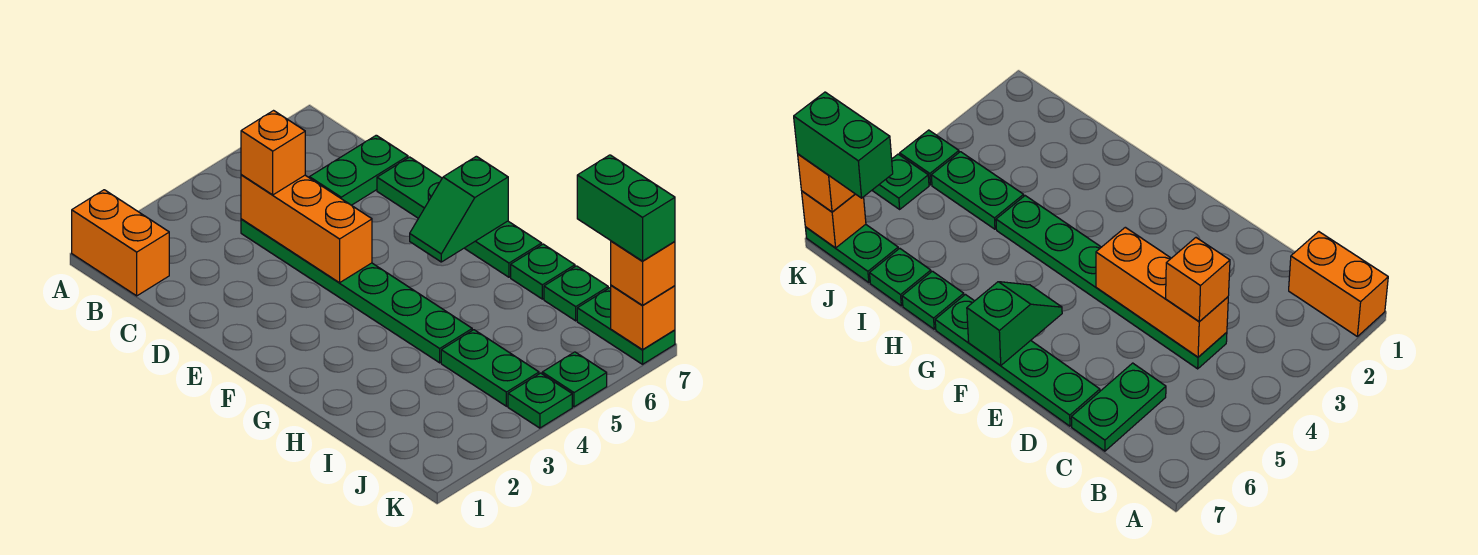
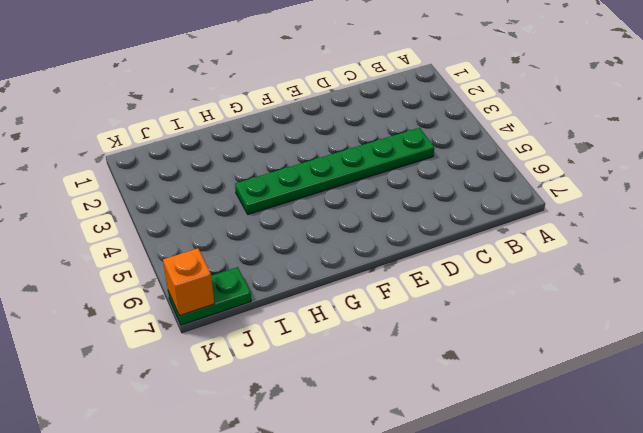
none -> orange 1x2 brick [72,190,169,296]
none -> green 1x2 plate [309,135,408,205]
none -> green 1x4 plate [377,157,542,277]

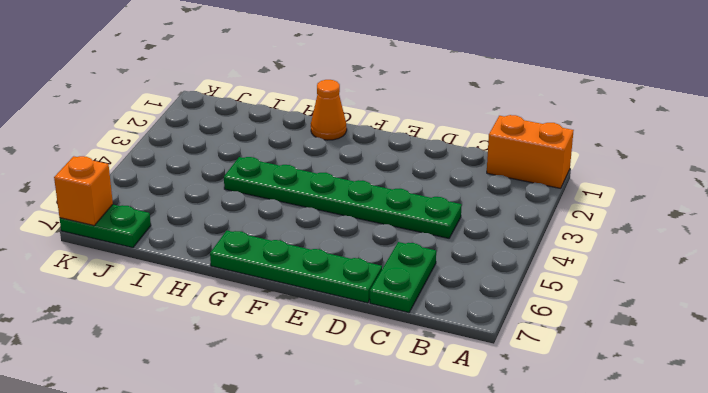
orange 1x1 cone [311,80,347,140] -> none
none -> green 1x1 plate [511,244,575,299]
none -> green 1x2 plate [441,330,539,406]
none -> green 1x1 plate [544,266,608,321]

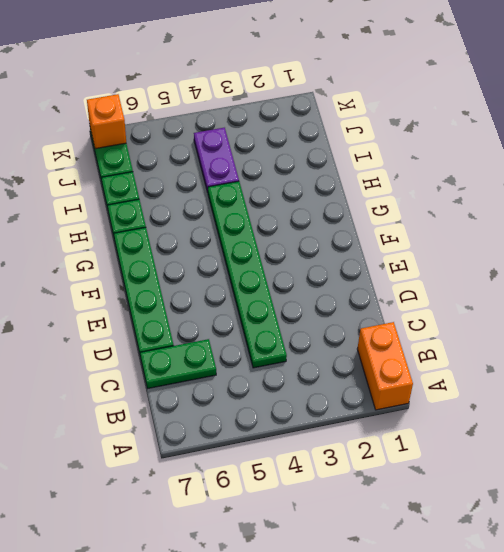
purple 1x2 plate [194,128,239,192] -> green 1x2 plate [441,330,539,406]
none -> green 1x1 plate [508,373,572,428]
none -> green 1x1 plate [542,352,607,407]
none -> orange 1x3 brick [241,175,372,283]

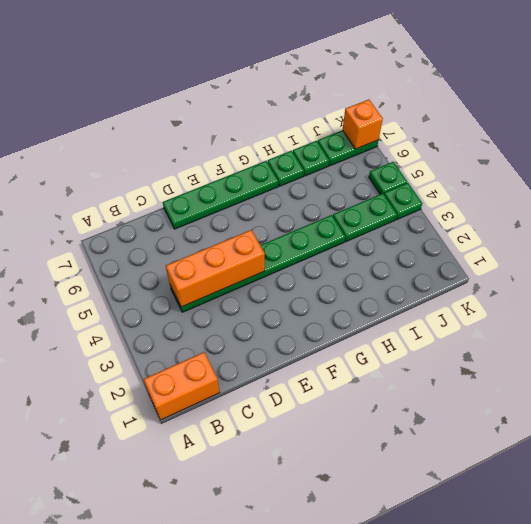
none -> green 1x2 plate [309,135,408,205]
none -> green 1x2 slope [410,156,508,262]
none -> orange 1x1 brick [241,111,305,195]

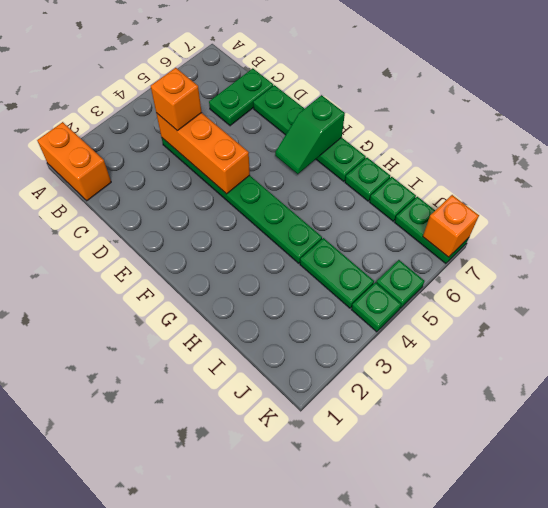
none -> orange 1x1 brick [611,241,675,306]
none -> green 1x2 brick [577,155,675,261]

